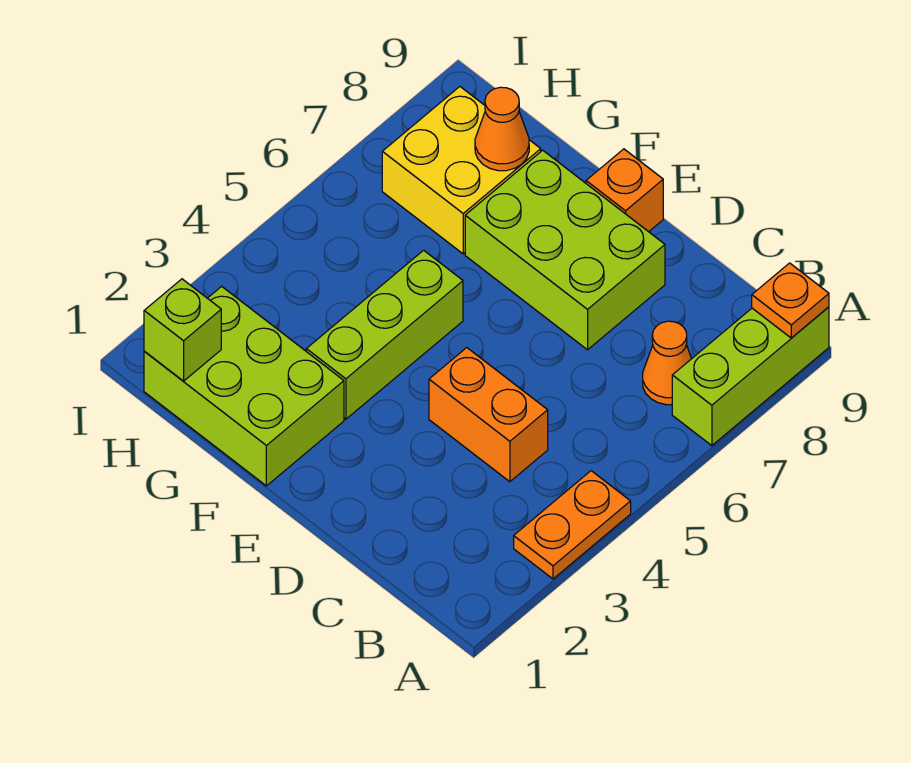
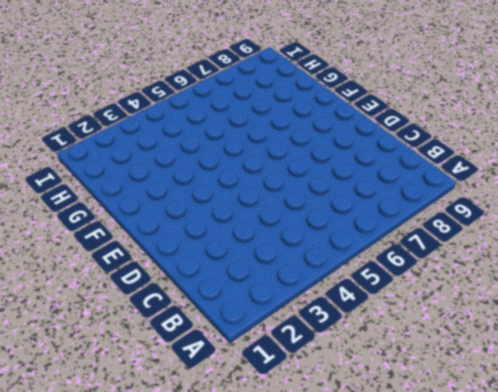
none -> orange 1x2 plate [514,471,631,579]
none -> lime 1x3 brick [672,307,829,446]
none -> orange 1x1 cone [643,321,692,405]

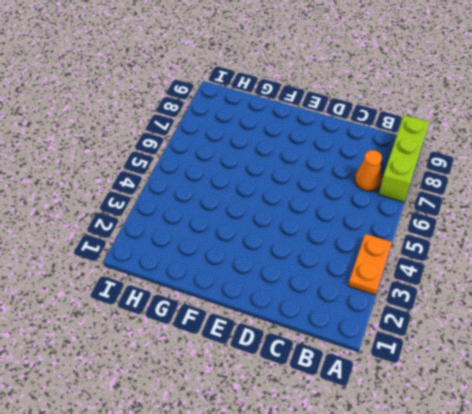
none -> orange 1x2 brick [429,348,548,482]
none -> lime 2x3 brick [465,150,665,350]
none -> orange 1x1 brick [586,149,663,232]

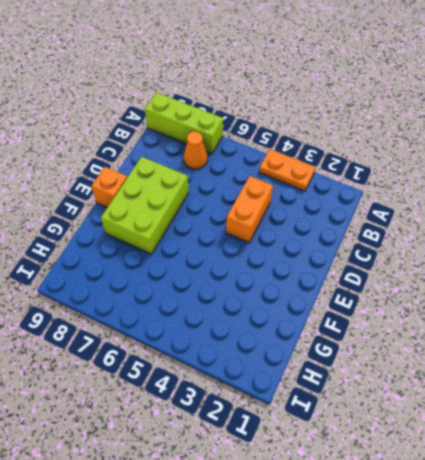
none -> lime 2x3 brick [144,286,344,486]
none -> lime 1x3 brick [306,250,463,419]
none -> yellow 2x2 brick [382,87,541,254]

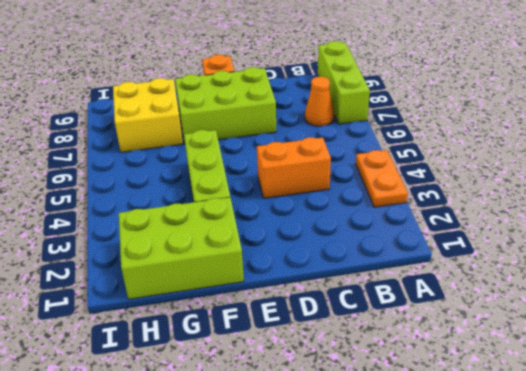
none -> orange 1x1 plate [752,263,829,338]
none -> orange 1x1 cone [475,87,529,171]
none -> lime 1x1 brick [144,279,221,381]

